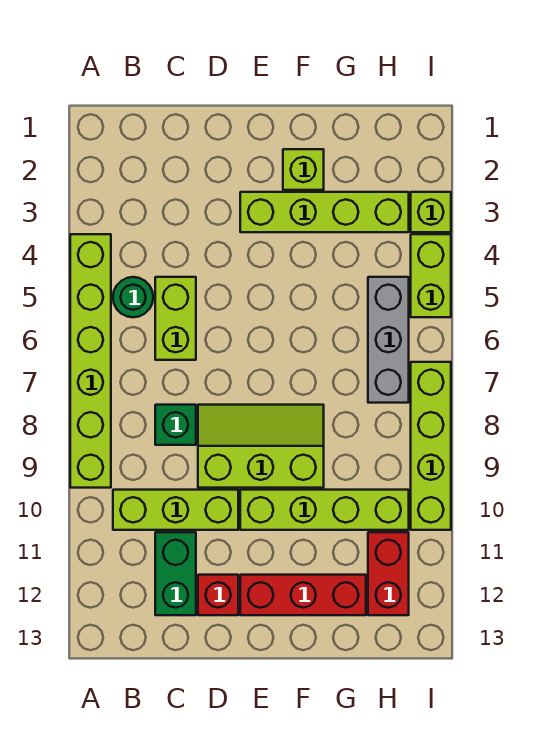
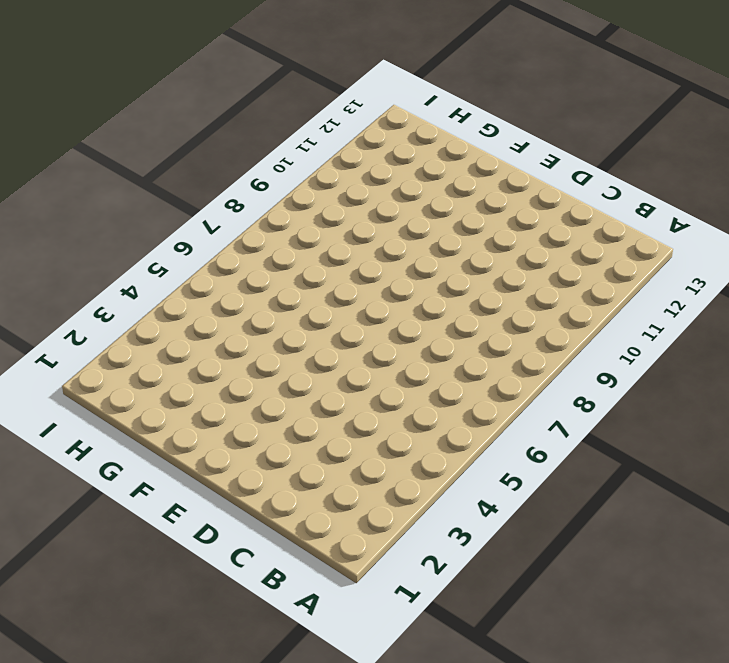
none -> lime 1x6 brick [70,234,111,488]
none -> green 1x1 round brick [113,277,153,317]
none -> lime 1x3 brick [113,490,238,530]

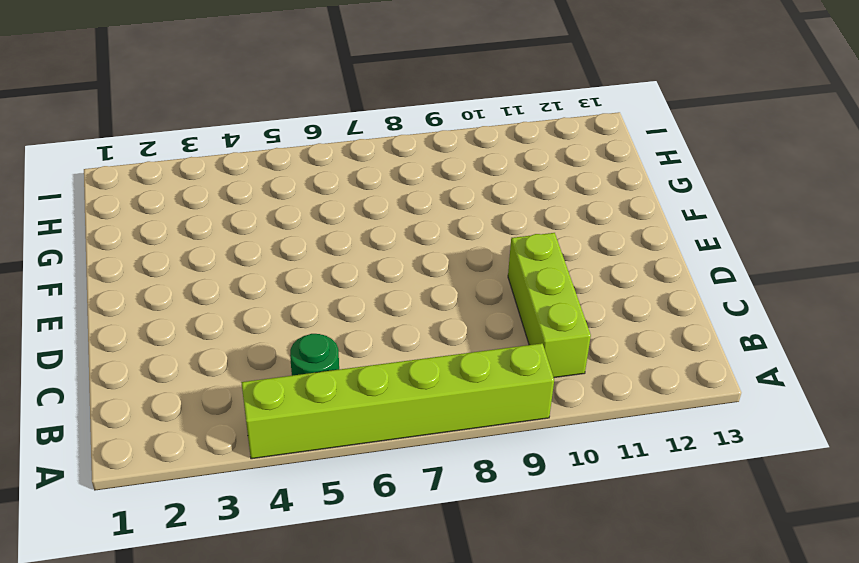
none -> lime 1x2 brick [155,277,196,360]
none -> green 1x1 brick [155,405,196,445]
none -> green 1x2 brick [155,532,196,615]

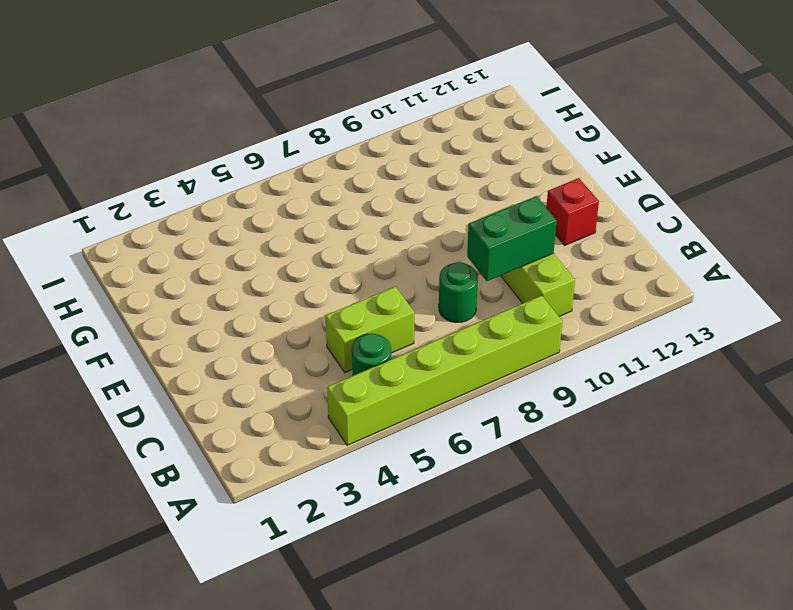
green 1x1 round brick [439,262,478,323] -> green 1x1 brick [155,405,196,445]
green 1x2 brick [467,196,556,281] -> green 1x2 brick moved to [155,532,196,615]
none -> lime 2x3 slope [198,405,324,488]
none -> lime 1x4 brick [240,192,409,232]
none -> lime 1x4 brick [240,490,409,530]

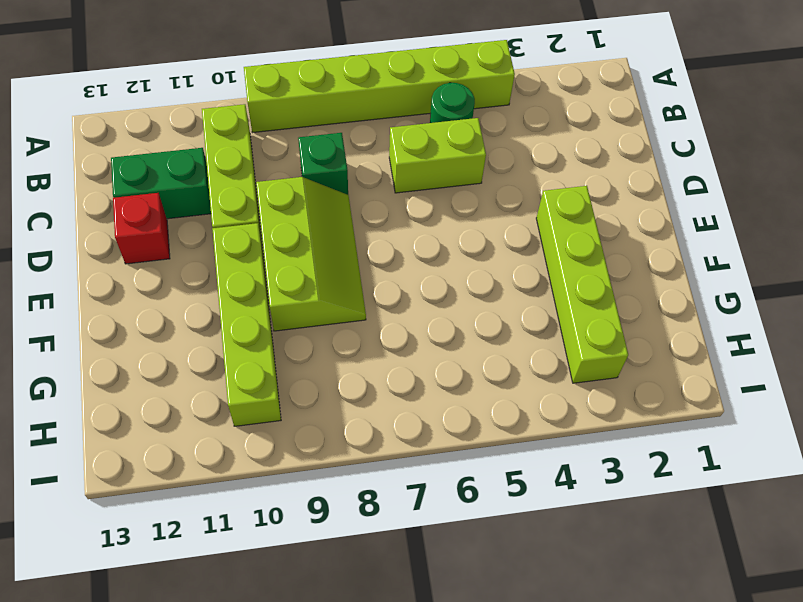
none -> red 1x3 brick [240,575,366,615]
none -> lime 1x1 brick [283,149,324,190]
none -> grey 1x3 brick [368,277,409,403]

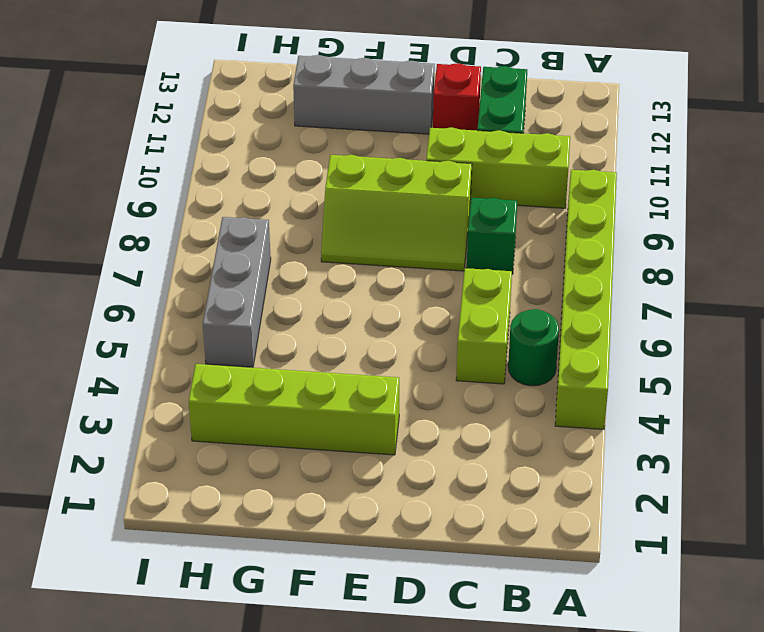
grey 1x3 brick [293,55,435,134] -> red 1x3 brick [240,575,366,615]
none -> lime 1x4 brick [240,490,409,530]
none -> lime 1x1 brick [283,149,324,190]
none -> red 1x2 brick [368,532,409,615]

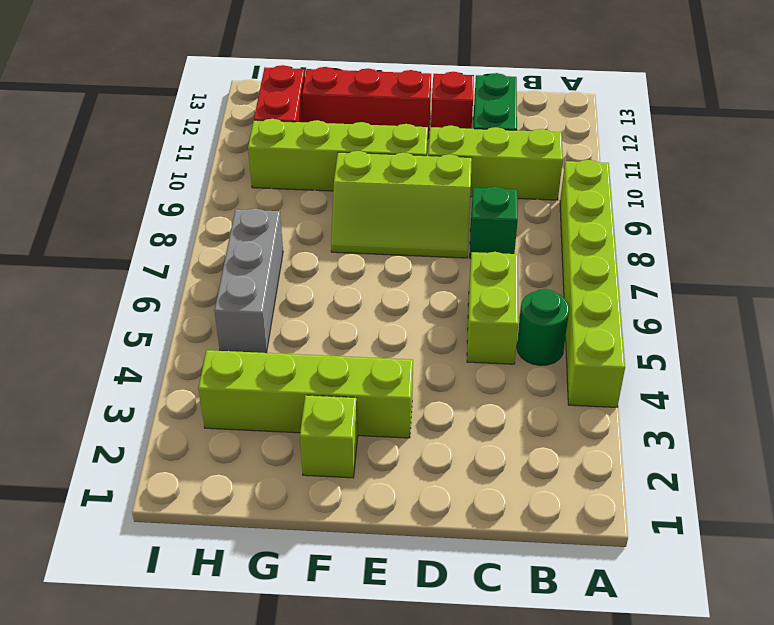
none -> lime 1x1 brick [411,192,451,232]
none -> lime 1x2 brick [411,234,451,317]
none -> lime 1x4 brick [411,362,451,530]

